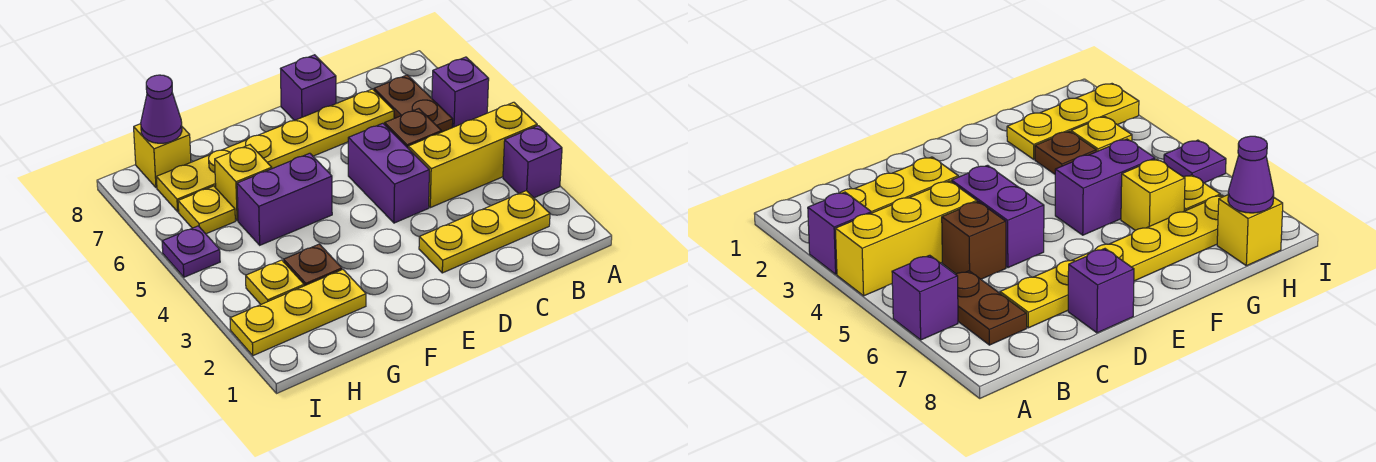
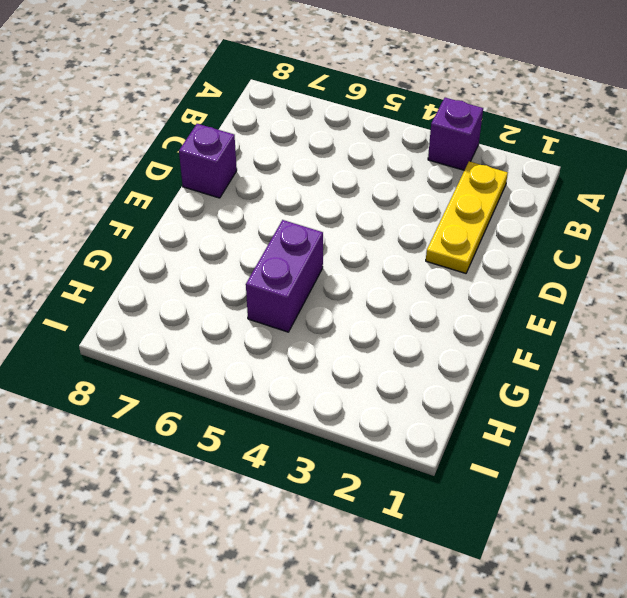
none -> yellow 1x3 brick [408,102,537,208]
none -> purple 1x1 brick [432,57,489,128]
none -> brown 1x2 plate [374,75,453,132]

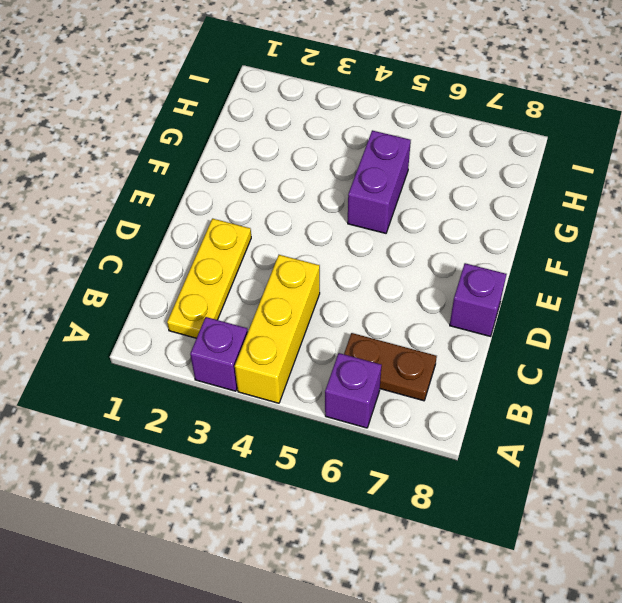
none -> brown 1x1 brick [385,109,442,148]
none -> yellow 1x6 plate [156,89,394,212]
none -> purple 1x2 brick [348,123,429,223]

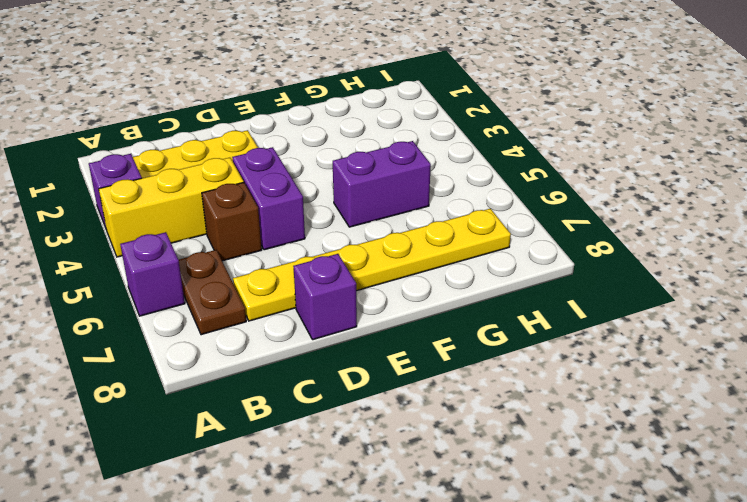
none -> yellow 1x3 plate [230,270,366,356]
none -> brown 1x1 plate [284,244,342,286]
none -> yellow 1x1 brick [215,145,272,221]

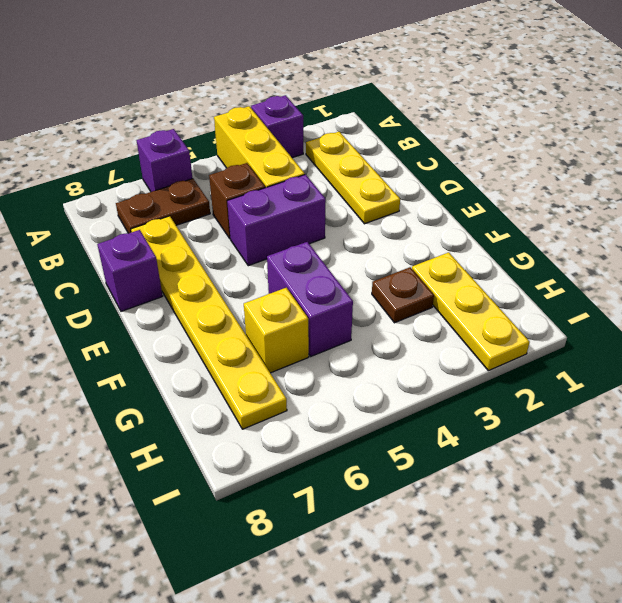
none -> yellow 1x1 plate [246,260,304,304]
none -> yellow 1x1 plate [178,186,235,234]
none -> yellow 1x1 brick [134,124,191,188]

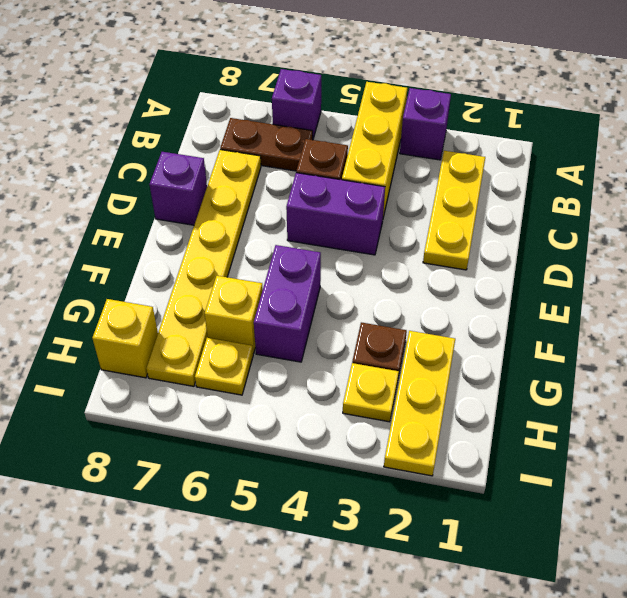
none -> purple 1x1 plate [162,226,220,277]
none -> purple 1x1 cone [141,75,182,143]

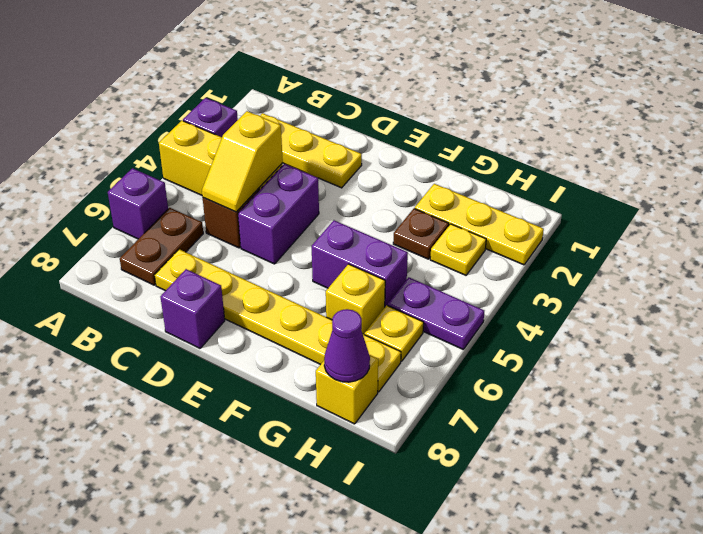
yellow 1x2 slope [202,111,283,212] -> none
purple 1x2 plate [388,277,484,349] -> purple 1x1 plate [162,226,220,277]

